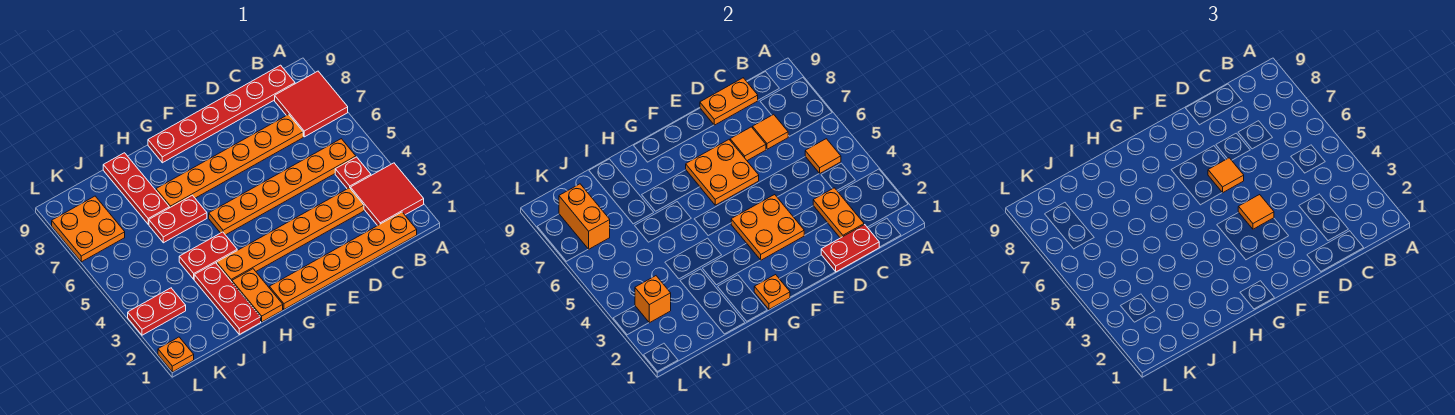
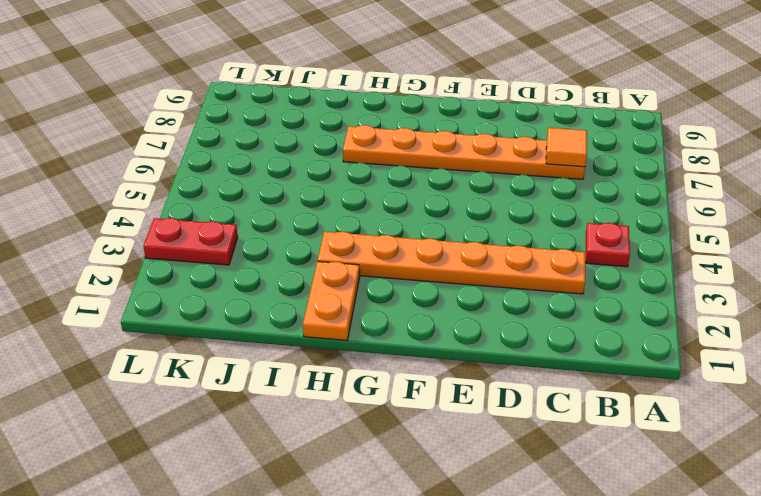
none -> red 2x2 tile [351,163,424,226]
none -> red 2x2 tile [275,71,348,137]
none -> orange 1x6 plate [269,212,417,309]

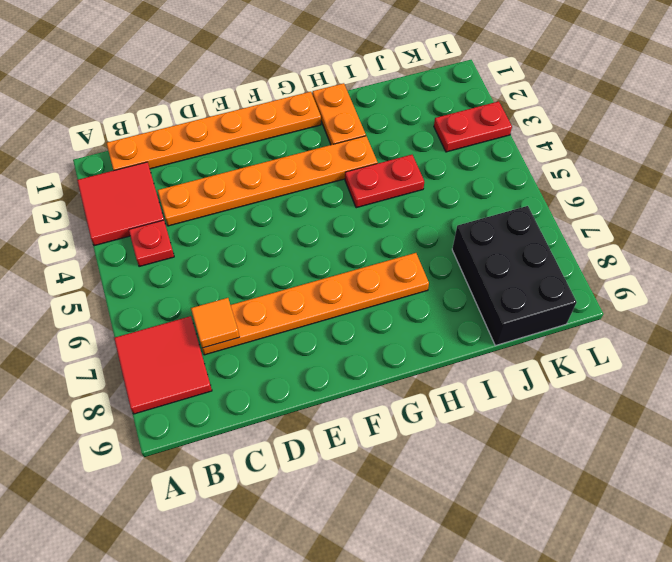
black 2x3 brick [452,206,577,346] -> orange 2x2 plate [52,196,125,262]
none -> orange 1x6 plate [209,139,356,235]
none -> red 1x6 plate [148,65,295,163]
none -> red 1x2 plate [149,195,207,243]

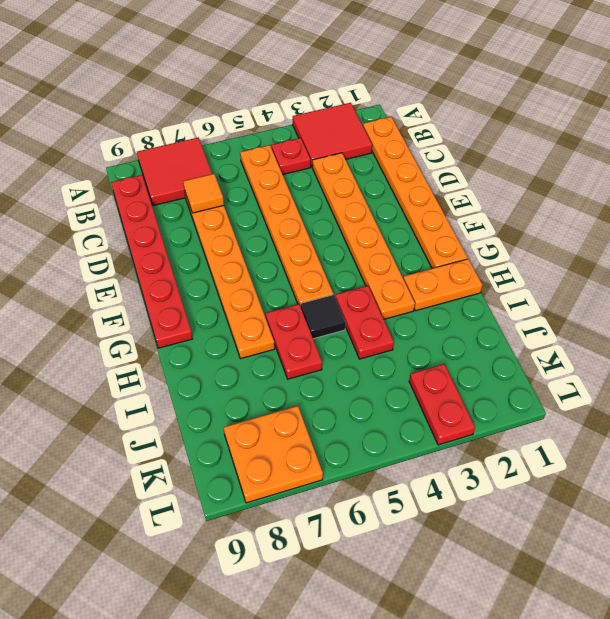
black 1x1 tile [301,295,346,339] -> none
none -> red 1x3 plate [194,263,261,334]
none -> red 1x3 plate [103,153,169,224]
none -> orange 1x1 plate [158,337,194,372]

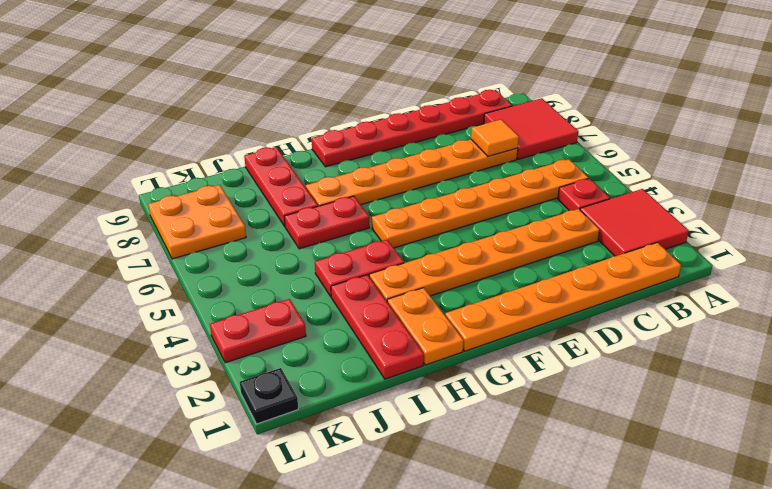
black 1x1 plate [240,368,298,424] -> orange 1x1 plate [158,337,194,372]
none -> orange 1x1 tile [805,139,841,173]
none -> red 1x2 plate [821,225,879,272]
none -> orange 1x2 plate [813,188,864,238]

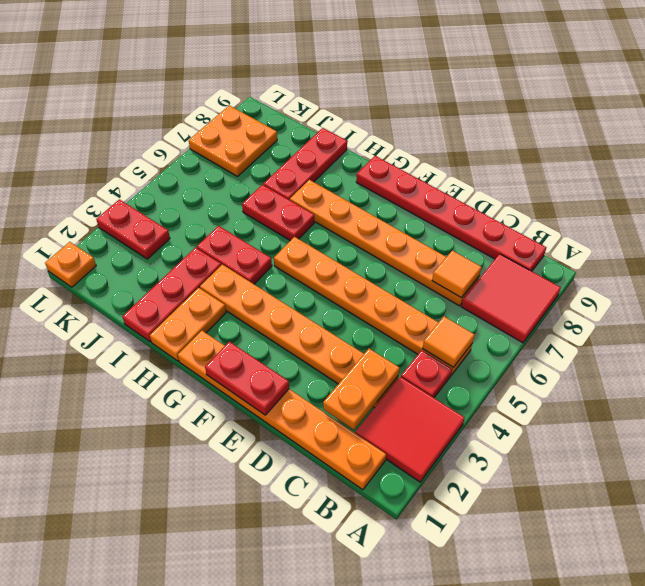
red 1x2 plate [205,342,289,415] -> red 1x2 plate moved to [821,225,879,272]
none -> orange 1x2 plate [700,78,758,125]
none -> orange 1x1 tile [730,127,766,161]
none -> orange 2x2 plate [731,195,804,260]

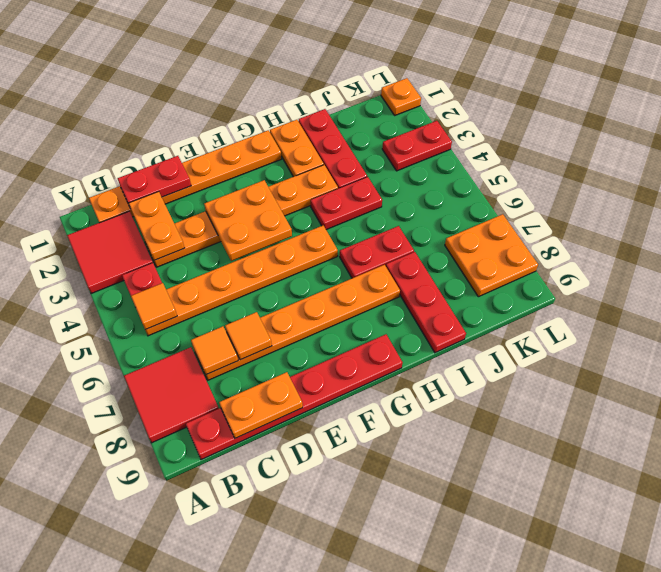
none -> orange 2x2 plate [686,140,759,205]
none -> orange 1x1 plate [754,275,790,309]
none -> orange 1x1 brick [635,276,671,323]

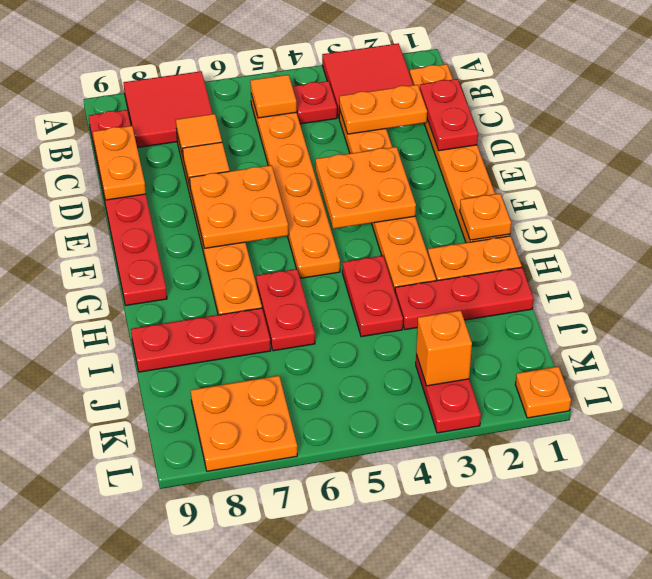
none -> orange 1x2 brick [559,184,610,249]
none -> orange 1x1 tile [1238,195,1274,229]
none -> orange 1x1 tile [1208,158,1244,193]

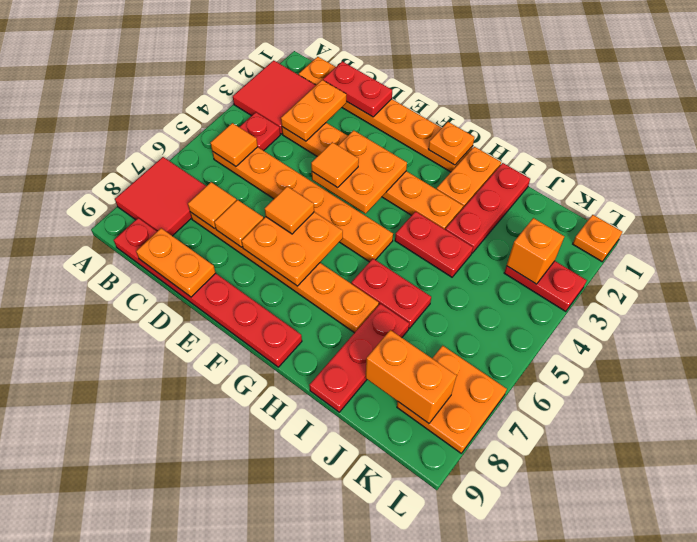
orange 1x2 brick [366,330,457,423] -> orange 1x2 brick turned to [559,184,610,249]

